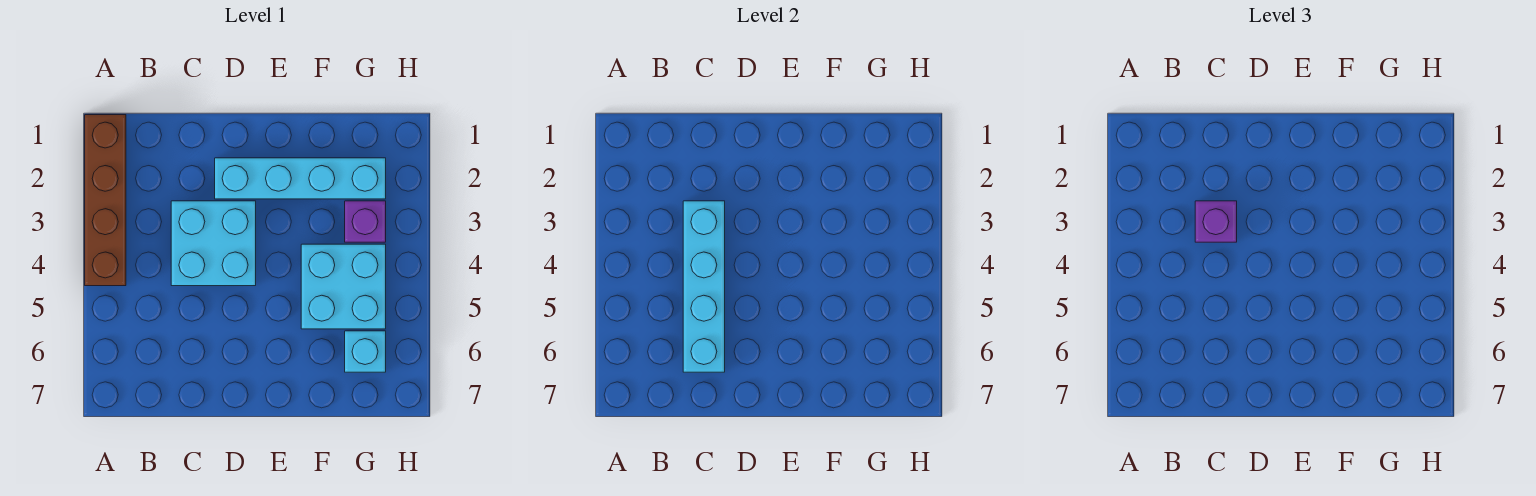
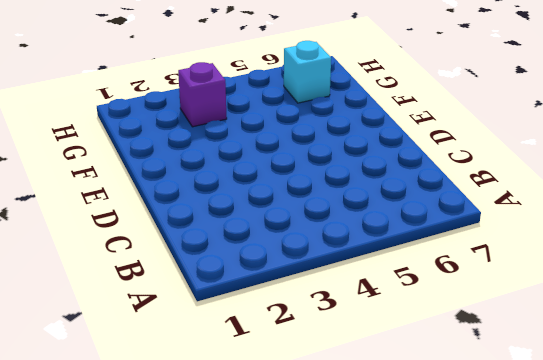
none -> brown 1x4 brick [85,115,126,286]
none -> cyan 2x2 brick [171,201,256,286]

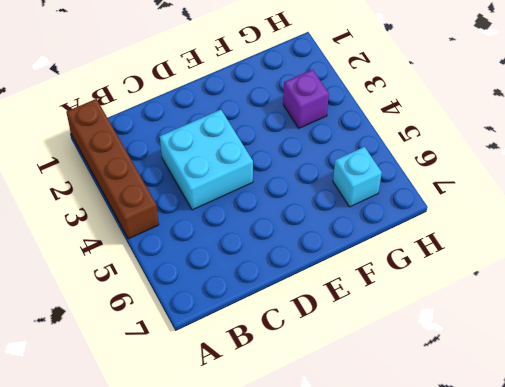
none -> cyan 1x4 brick [215,158,386,199]
none -> cyan 2x2 brick [301,244,386,329]

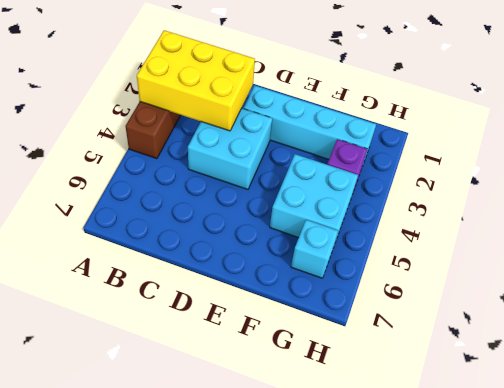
yellow 2x3 brick [137,30,255,131] -> cyan 1x4 brick [683,201,725,372]
none -> purple 1x1 brick [1195,201,1237,242]

